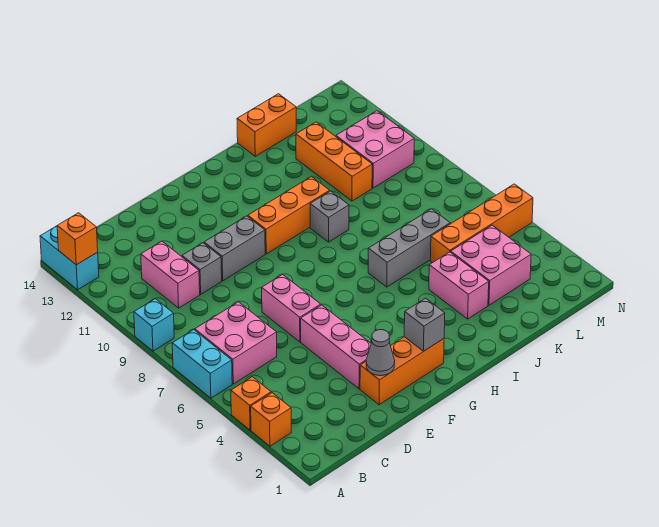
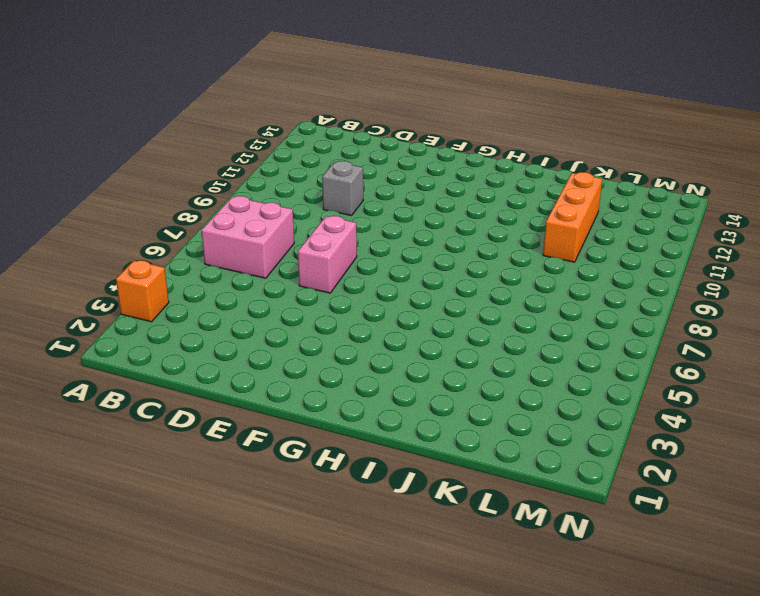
none -> orange 1x1 brick [231,377,271,430]
none -> cyan 1x2 brick [172,330,232,398]
none -> cyan 1x1 brick [134,299,174,351]

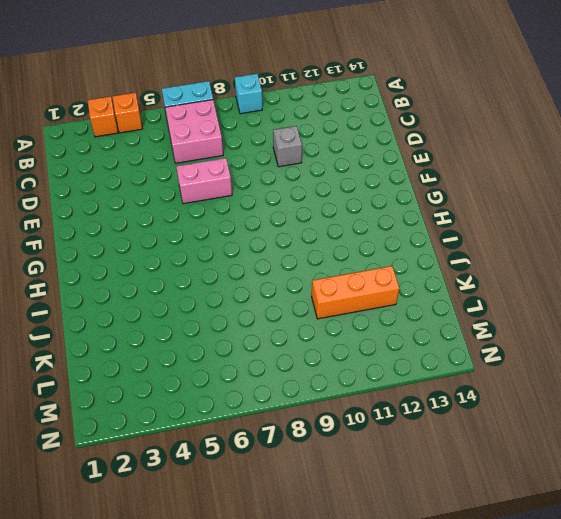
none -> cyan 1x2 brick [40,226,99,290]
none -> pink 1x2 brick [141,241,200,308]
none -> orange 1x3 brick [360,337,444,405]

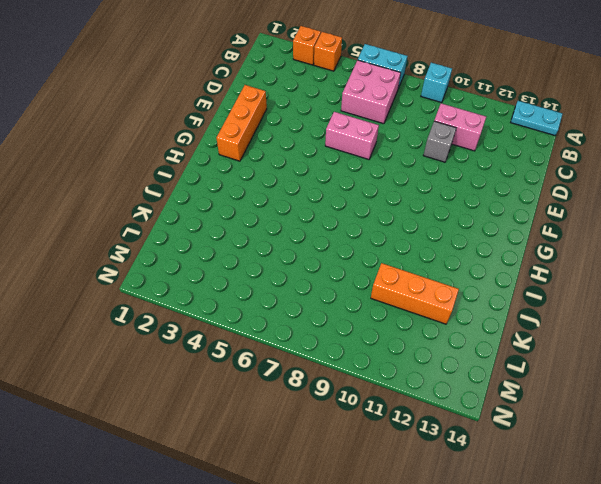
cyan 1x2 plate [511,101,562,135] -> cyan 1x2 brick [40,226,99,290]
none -> pink 1x3 brick [301,305,371,389]
none -> grey 1x2 brick [204,216,265,281]
none -> orange 1x3 brick [248,177,330,254]

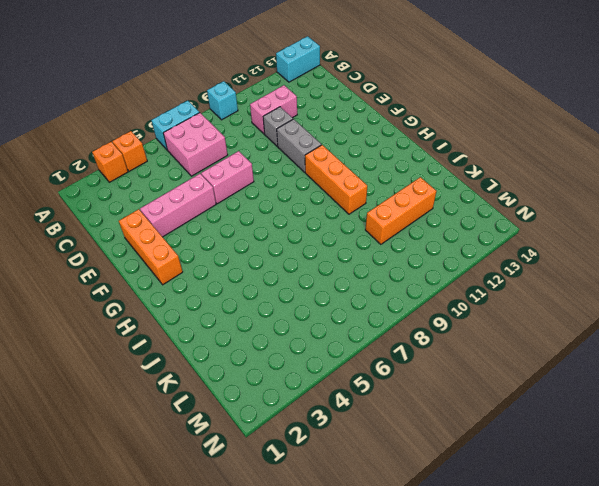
none -> grey 1x3 brick [368,209,450,287]
none -> grey 1x1 brick [310,191,349,242]
none -> pink 1x2 brick [429,252,489,319]

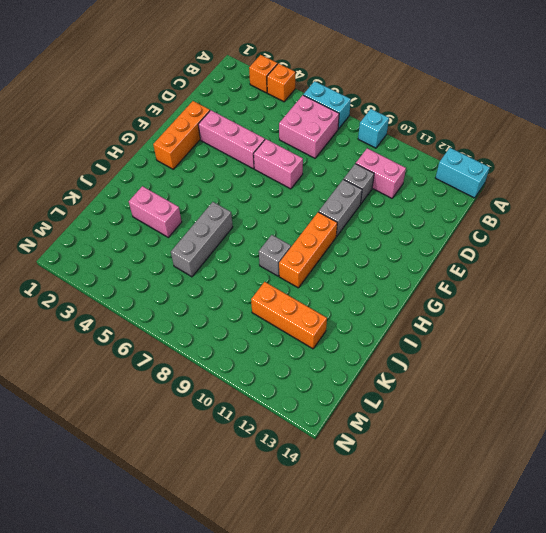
none -> orange 1x2 brick [237,94,296,156]
none -> pink 2x2 brick [451,225,531,305]
none -> orange 1x4 brick [430,184,533,263]

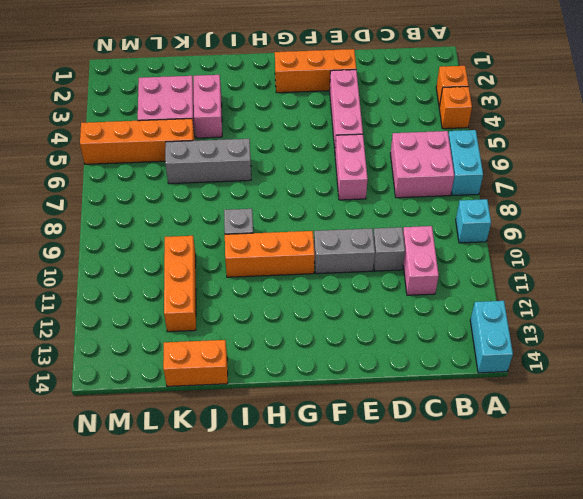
none -> pink 2x2 brick [336,111,414,188]
none -> orange 1x1 brick [57,213,98,265]
none -> grey 1x1 cone [366,330,395,376]

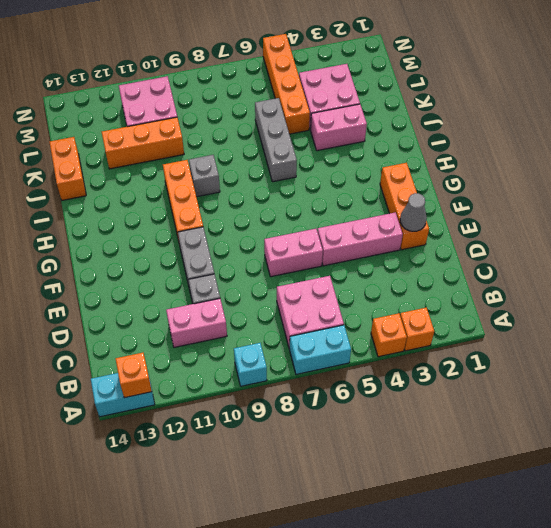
none -> grey 1x1 brick [404,298,445,351]

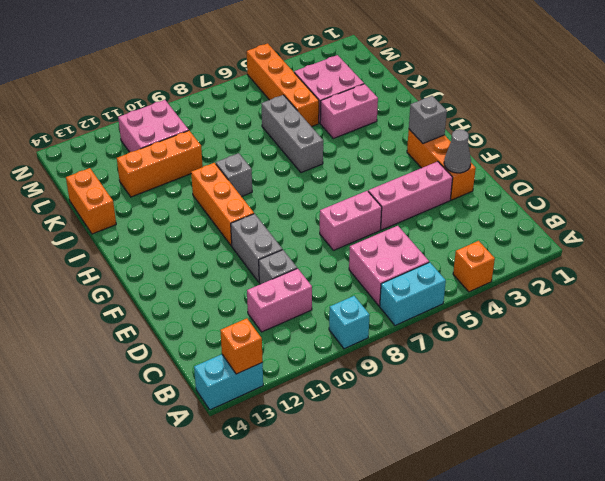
none -> orange 1x1 brick [251,393,291,446]

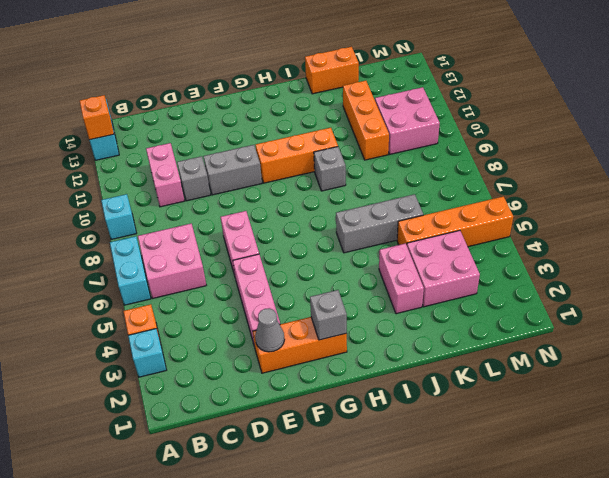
cyan 1x1 brick [128,329,166,377] -> orange 1x1 brick [251,393,291,446]

